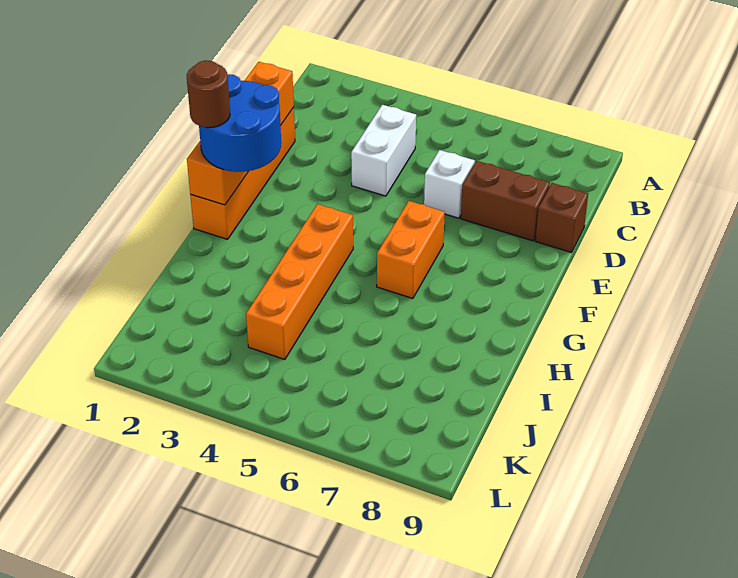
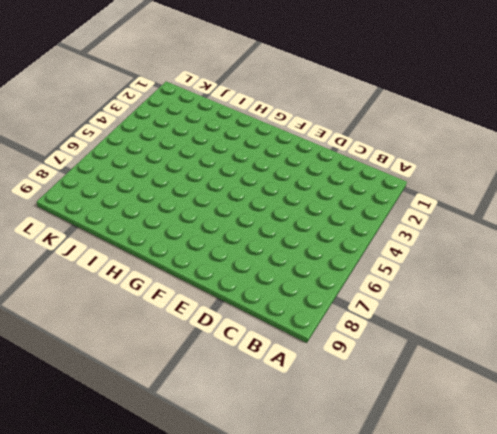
none -> white 1x2 brick [351,105,416,196]
none -> orange 1x4 brick [190,107,295,239]

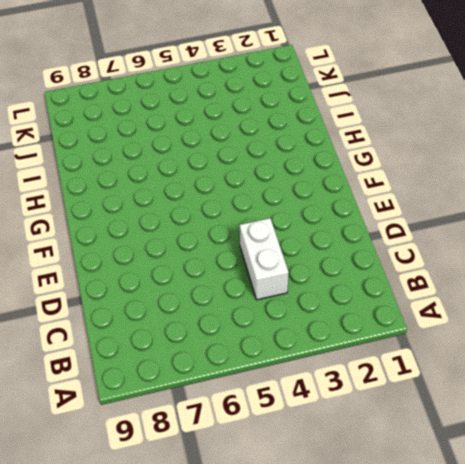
none -> orange 1x4 brick [190,107,295,239]
none -> white 1x1 brick [424,150,475,218]

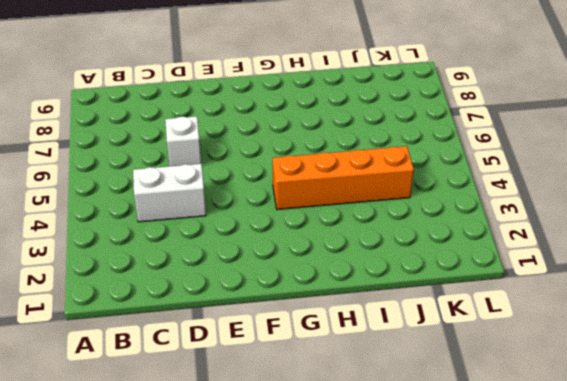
none -> orange 1x4 brick [190,107,295,239]
none -> brown 1x2 brick [461,161,550,241]

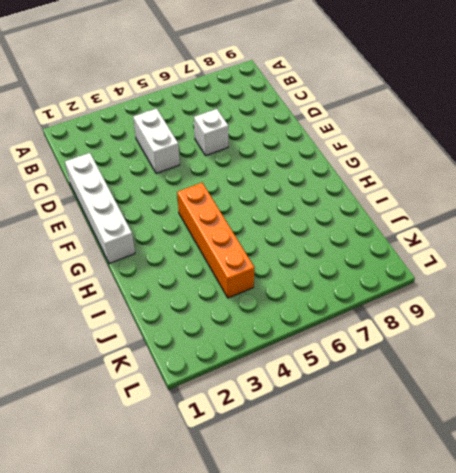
white 1x4 brick [65,153,135,264] -> orange 1x4 brick [190,107,295,239]
none -> brown 1x2 brick [461,161,550,241]
none -> brown 1x1 brick [536,183,588,253]

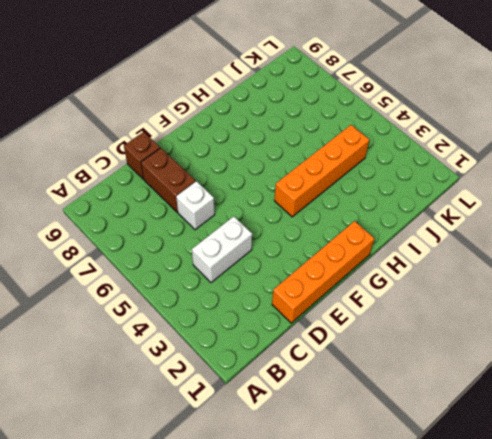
none -> orange 1x2 brick [377,201,445,298]
none -> orange 1x4 brick [187,62,294,205]

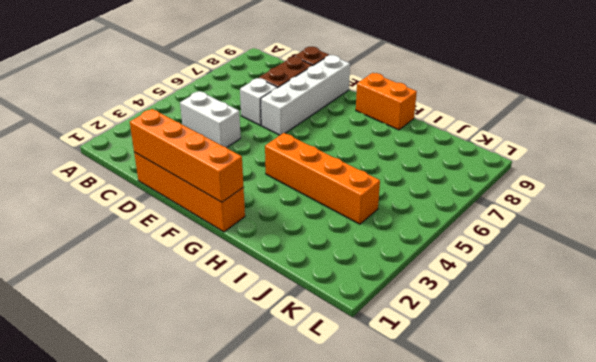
white 1x4 brick [261,55,350,135] -> none
orange 1x2 brick [356,73,417,130] -> orange 1x2 brick moved to [377,201,445,298]
none -> blue 2x2 round brick [199,74,281,172]
none -> brown 1x1 round brick [187,60,230,128]

